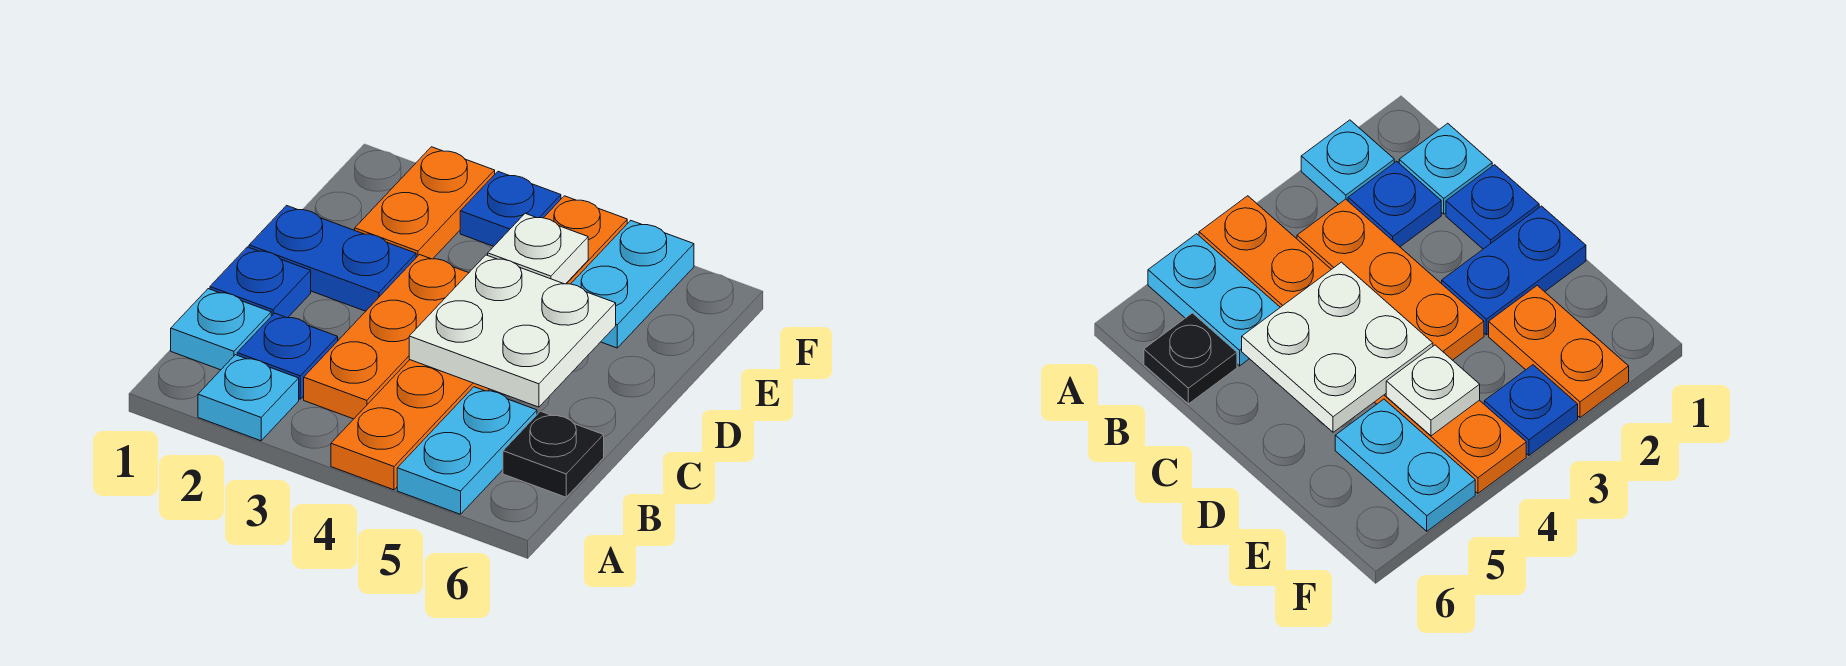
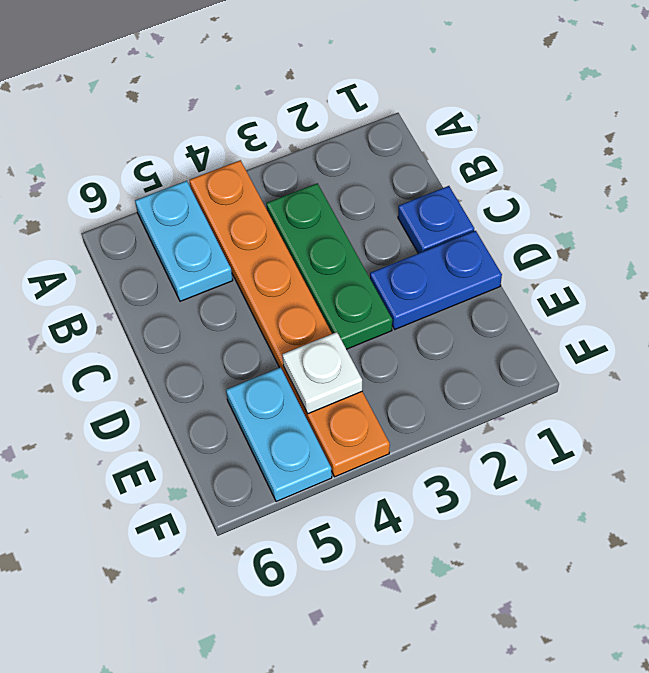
green 1x3 plate [266,183,392,349] -> orange 1x3 plate [304,255,468,419]
none -> cyan 1x1 plate [198,355,299,441]
none -> cyan 1x1 plate [171,289,271,370]
none -> blue 1x1 plate [237,313,338,399]

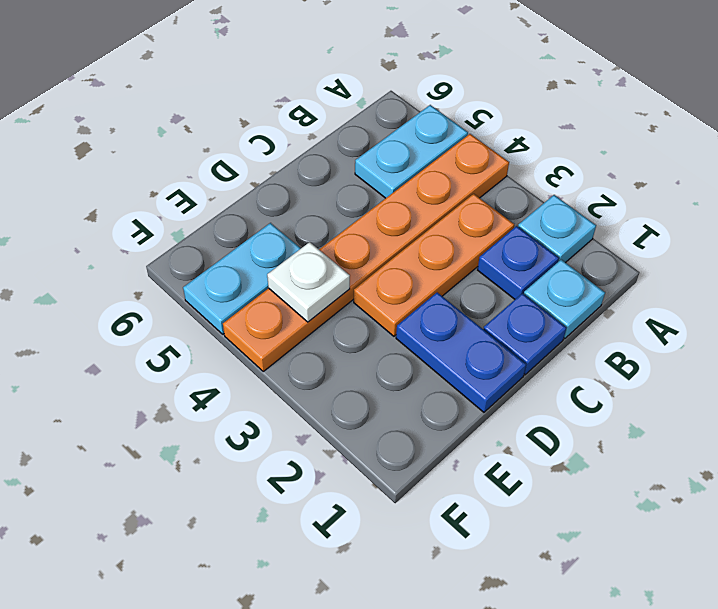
none -> black 1x1 plate [503,411,604,497]
none -> orange 1x2 plate [355,147,495,259]
none -> blue 1x1 plate [460,172,561,246]

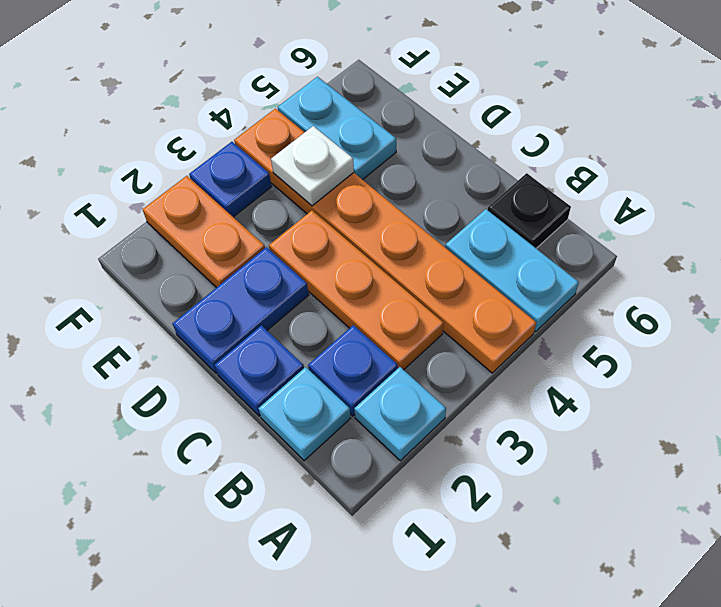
none -> white 2x2 plate [409,255,616,407]

